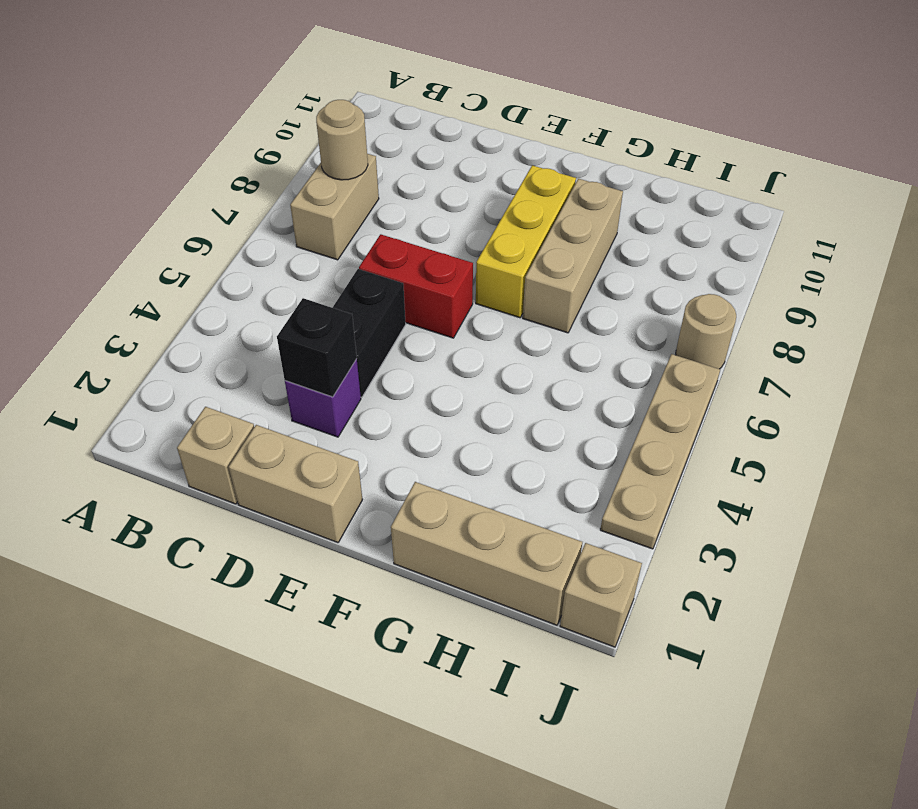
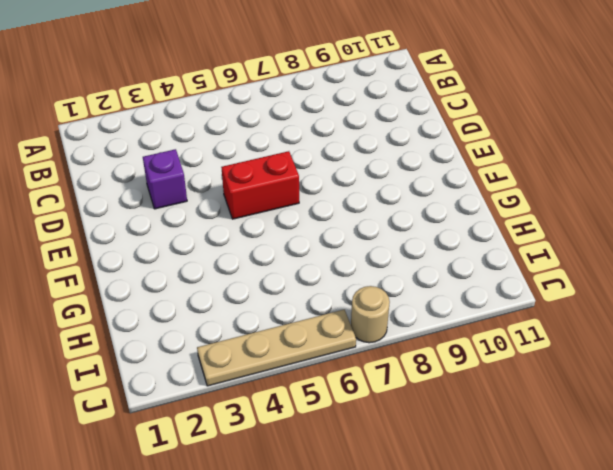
red 1x2 brick [221,151,299,219] -> red 1x2 brick turned to [359,234,473,338]
none -> tan 1x2 brick [290,154,379,260]
none -> tan 1x1 brick [177,407,254,504]
none -> tan 1x2 brick [229,425,363,543]

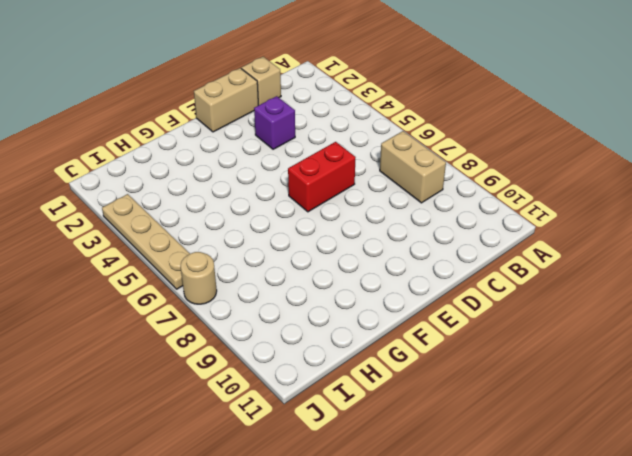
none -> black 1x2 brick [333,269,406,397]
none -> yellow 1x3 brick [476,165,576,318]
none -> tan 1x3 brick [391,482,582,625]

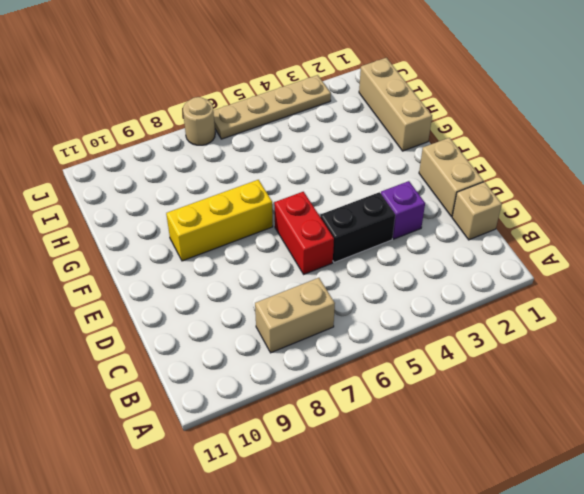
none -> tan 1x3 brick [523,179,623,333]
none -> tan 1x1 brick [560,543,642,647]
none -> tan 1x1 round brick [316,100,368,180]

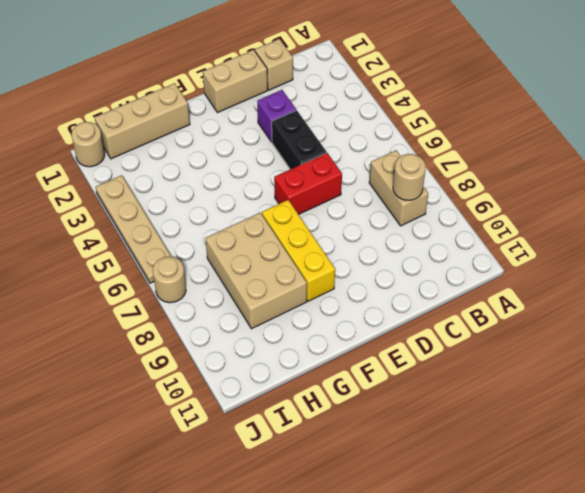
tan 2x3 brick [205,213,307,329] -> tan 1x3 brick [523,179,623,333]
tan 1x1 round brick [72,122,105,167] -> tan 1x1 brick [560,543,642,647]
none -> black 1x1 brick [277,298,357,397]

